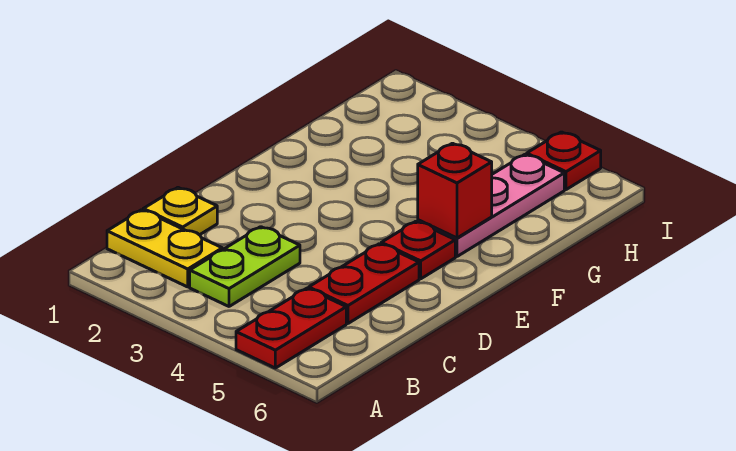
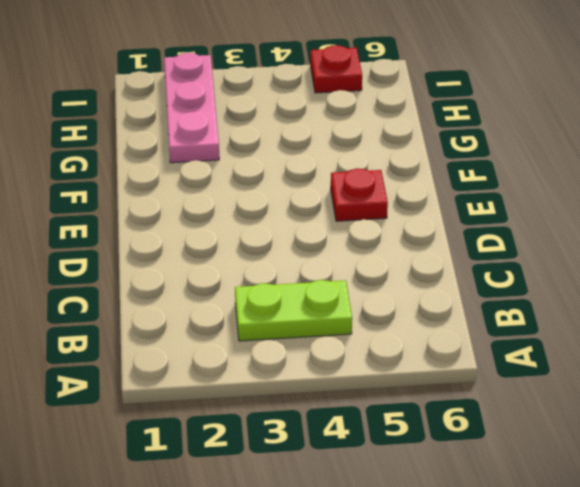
lime 1x2 plate [235,280,352,341] -> lime 1x2 plate turned to [190,227,300,306]
pink 1x3 plate [164,53,219,163] -> pink 1x3 plate moved to [418,154,564,256]
none -> red 1x2 plate [236,288,346,368]
none -> yellow 1x2 plate [107,210,222,287]

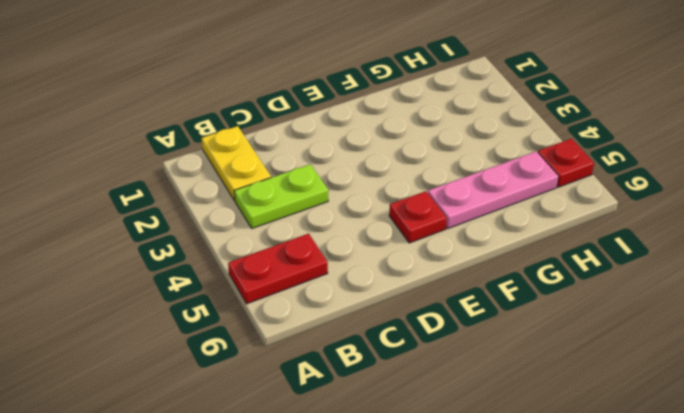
none -> yellow 1x1 plate [143,188,217,235]
none -> red 1x2 plate [309,244,419,323]

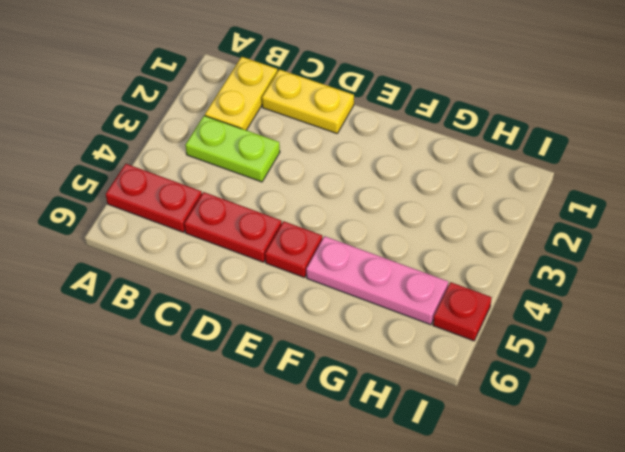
yellow 1x2 plate [262,69,354,133] -> yellow 1x1 plate [143,188,217,235]
none -> red 1x1 brick [418,143,492,238]

